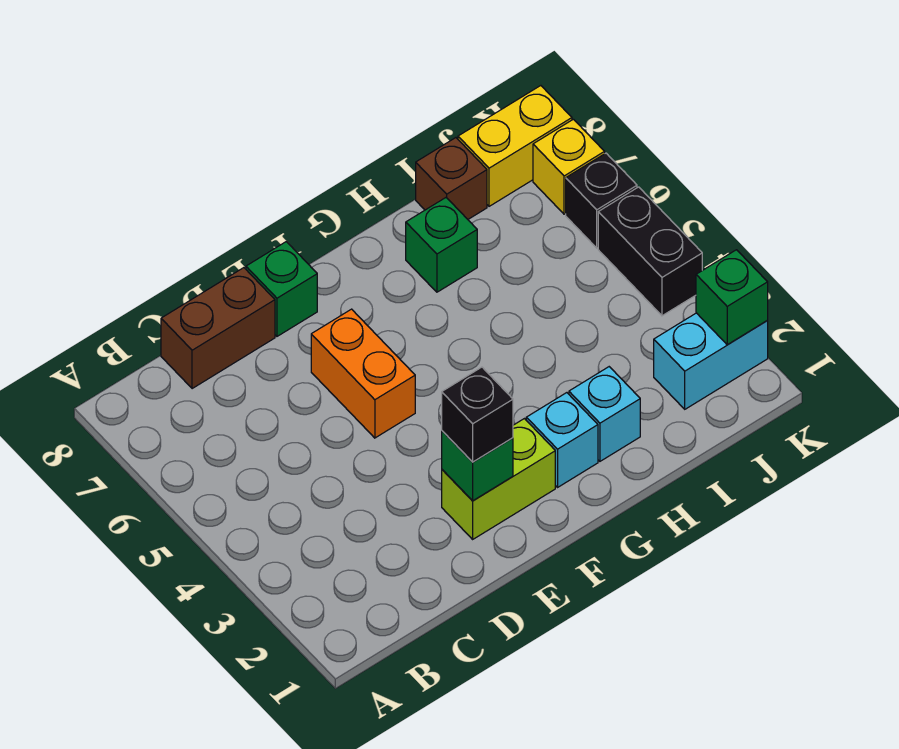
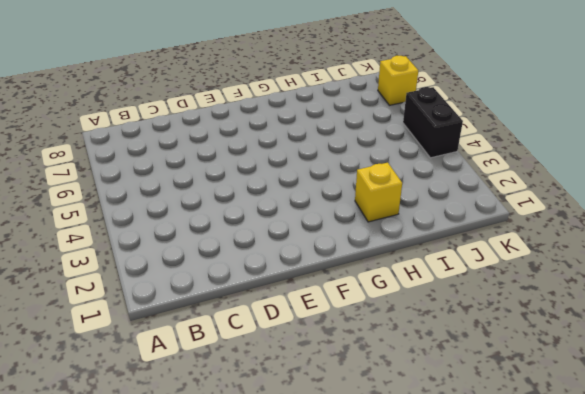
yellow 1x1 brick [355,163,402,222] -> cyan 1x1 brick [569,367,640,461]
none -> brown 1x2 brick [161,268,275,389]
none -> lime 1x2 brick [442,419,555,539]
none -> orange 1x2 brick [311,309,415,438]

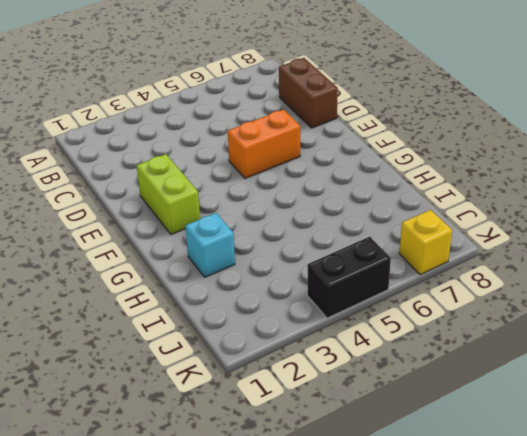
none -> green 1x1 brick [246,242,317,336]
none -> cyan 1x1 brick [526,393,598,487]
none -> green 1x1 brick [406,198,477,292]

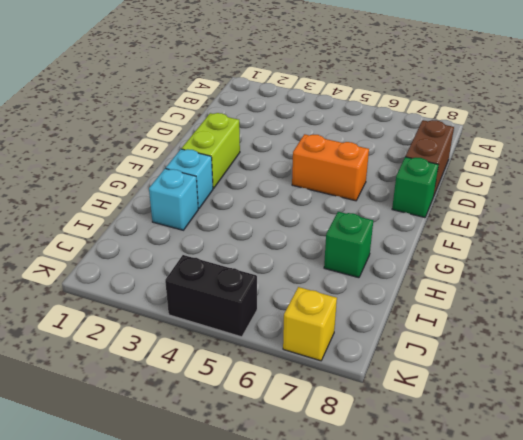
none -> brown 1x1 brick [416,138,487,219]
none -> cyan 1x2 brick [654,313,768,409]
none -> yellow 1x2 brick [458,86,572,206]

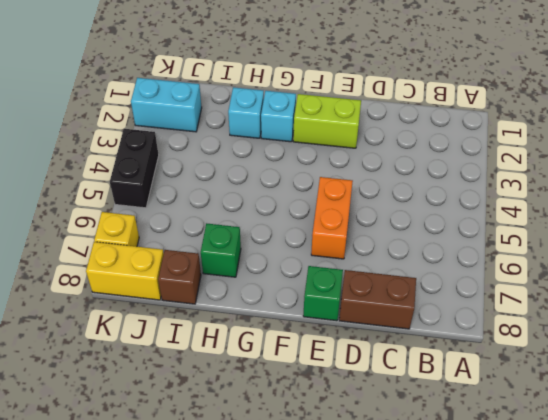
none -> black 1x1 brick [566,153,637,248]
none -> green 1x1 brick [442,431,513,501]
none -> green 1x1 brick [696,250,768,345]

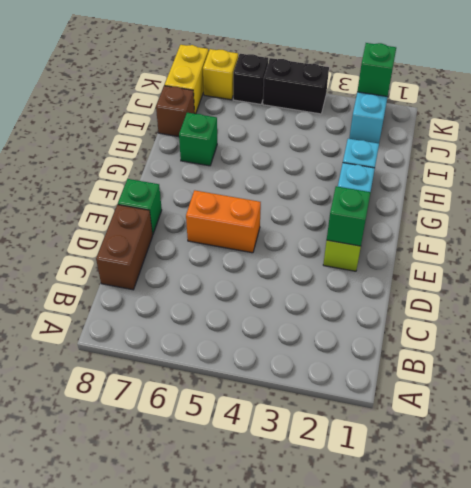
none -> black 1x1 brick [442,367,513,462]

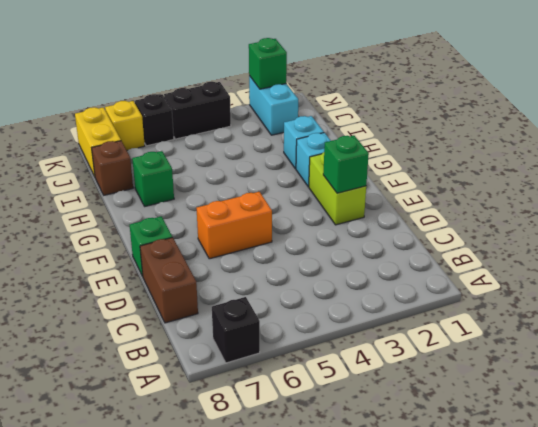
black 1x1 brick [212,297,260,363] -> black 1x1 brick moved to [442,367,513,462]

